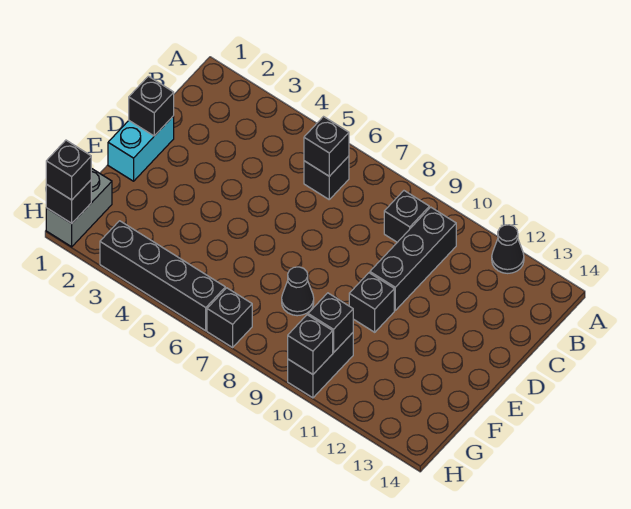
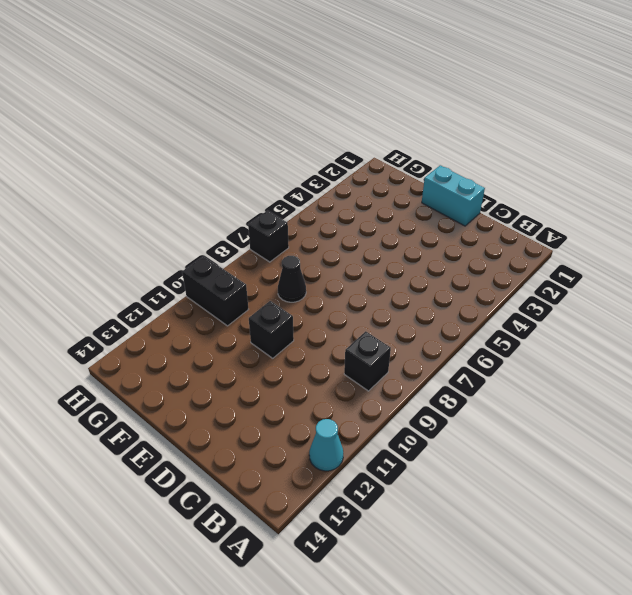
cyan 1x1 cone [309,419,343,471] -> black 1x1 cone [492,225,524,273]
none -> black 1x1 brick [304,156,349,199]
none -> black 1x3 brick [370,207,456,310]
none -> grey 1x2 brick [46,168,112,247]

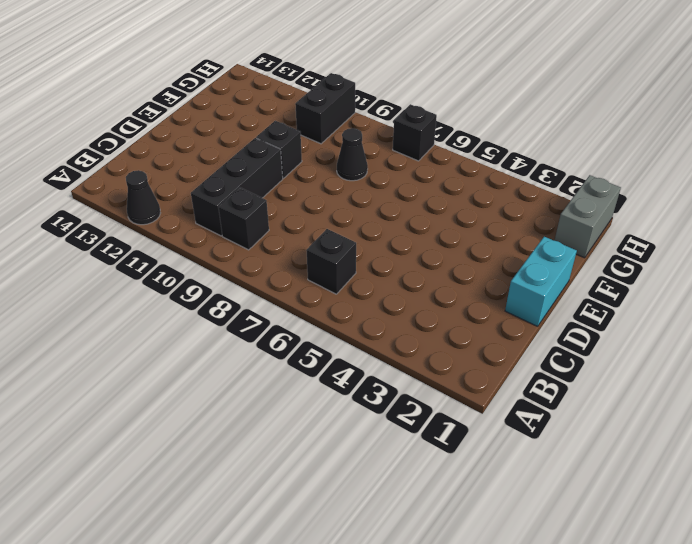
none -> black 1x4 brick [100,221,225,331]
none -> black 1x1 brick [304,117,349,176]
none -> black 1x1 brick [129,76,174,136]

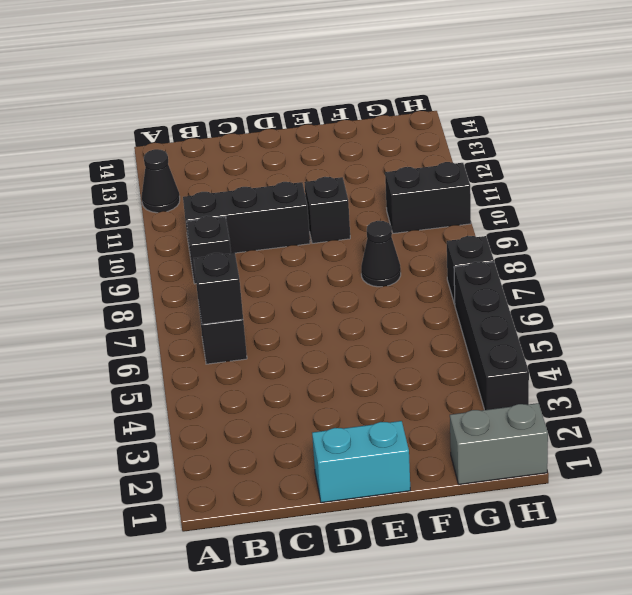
none -> black 1x1 brick [129,76,174,136]
none -> black 1x1 brick [308,293,353,353]
none -> black 1x1 brick [46,180,91,223]

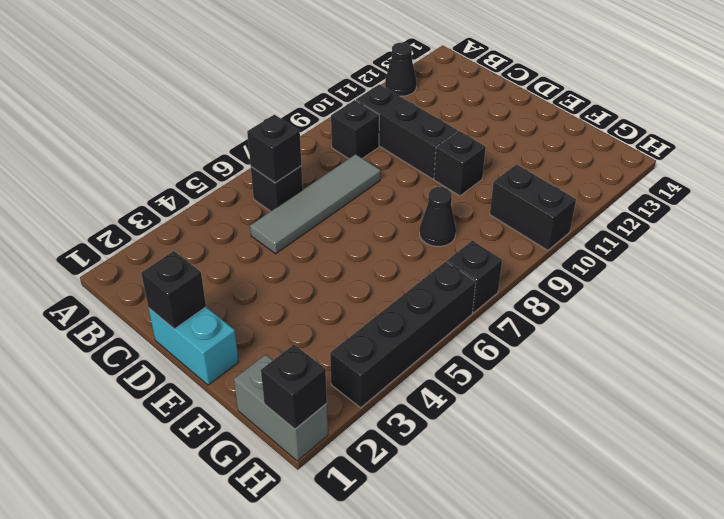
grey 1x4 tile [250,154,381,254] -> none
none -> black 1x1 brick [308,293,353,353]
none -> black 1x1 brick [288,315,333,374]
none -> black 1x1 brick [46,140,91,200]

